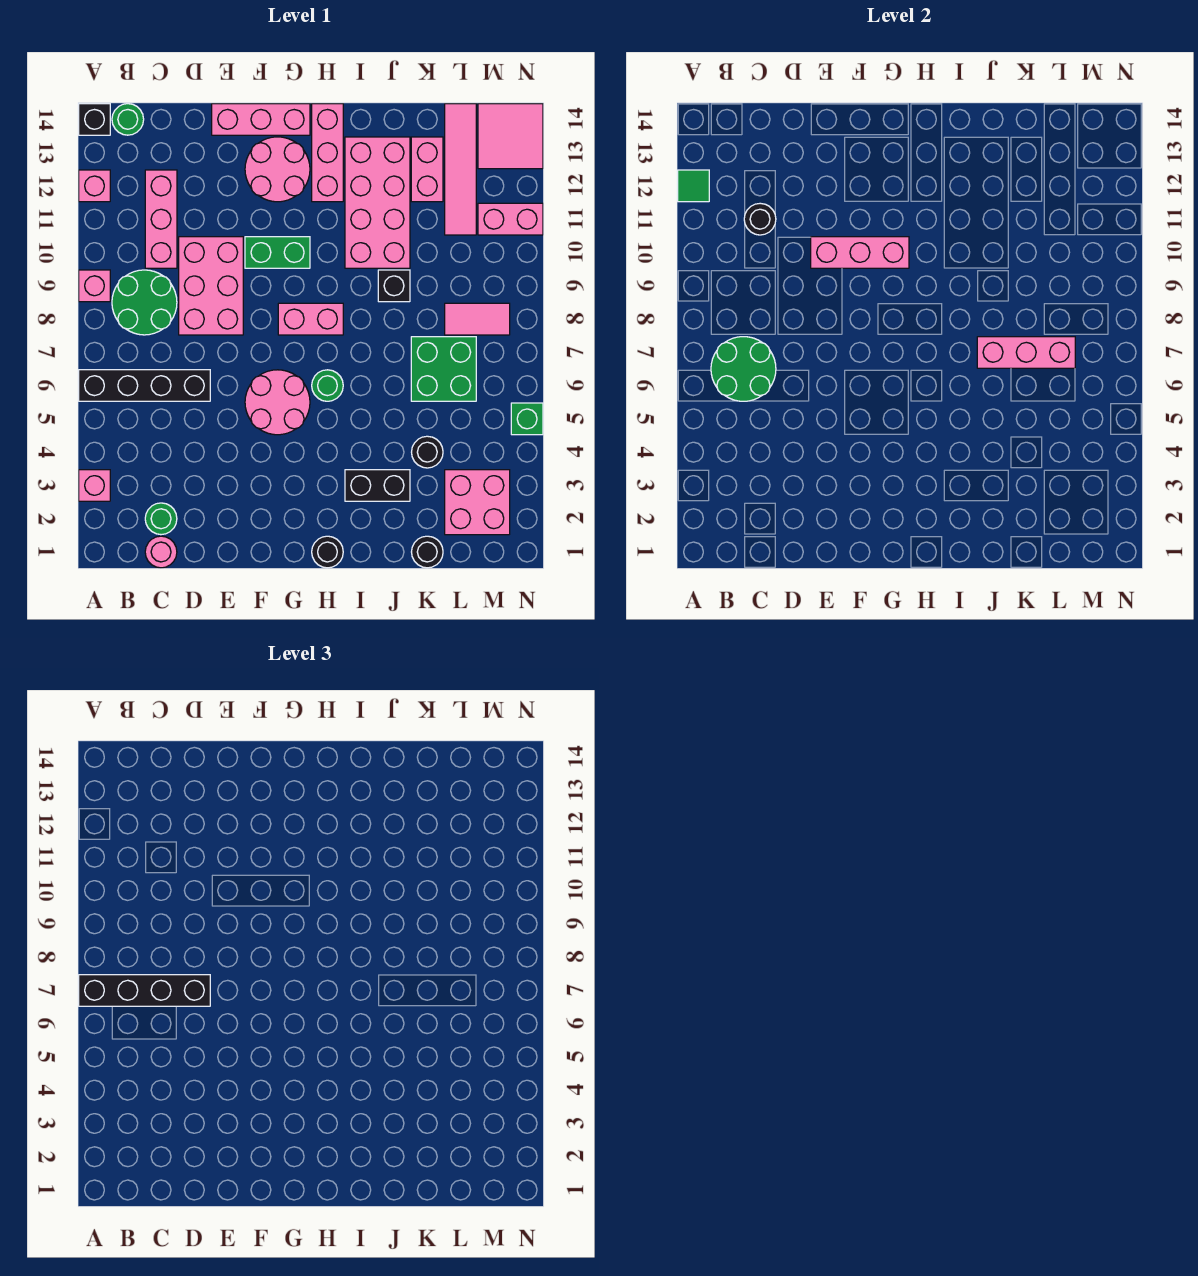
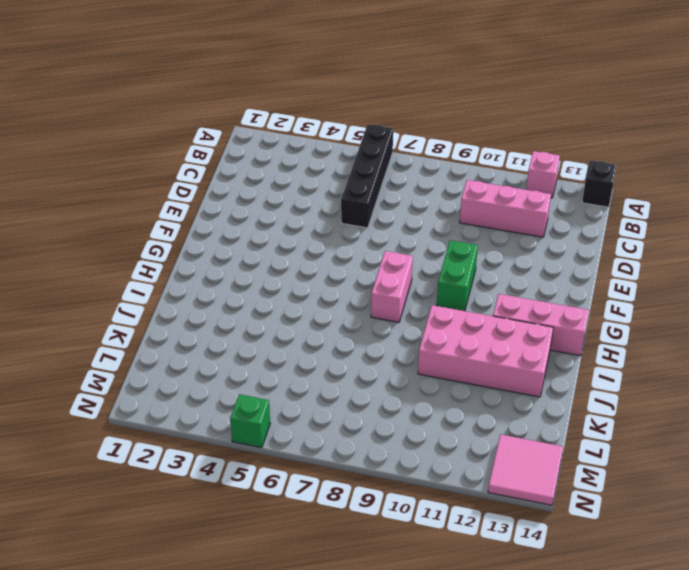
none -> pink 1x1 brick [79,470,110,501]
none -> pink 1x1 brick [79,270,110,302]
none -> green 2x2 round brick [112,270,177,335]
none -> green 1x1 round brick [112,104,144,135]

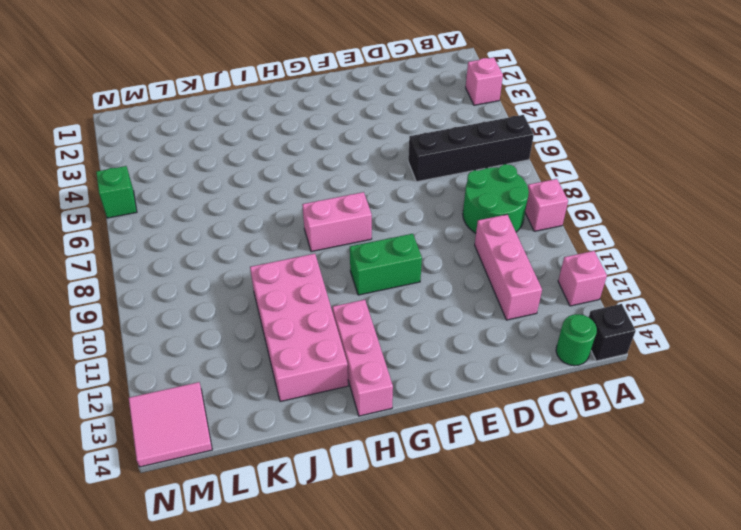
none -> pink 1x1 round brick [145,536,177,568]
none -> green 1x1 round brick [145,503,177,535]
none -> pink 2x3 brick [179,237,243,335]
none -> pink 1x3 brick [212,104,310,135]

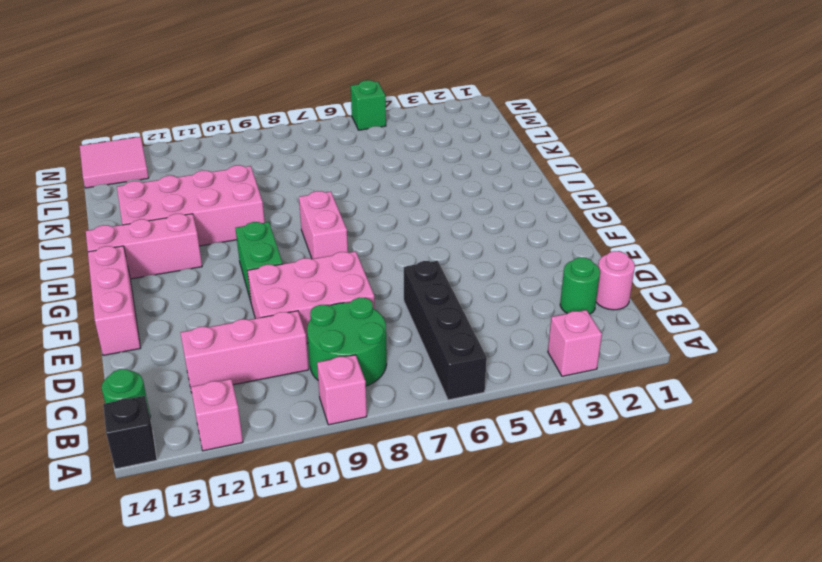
none -> pink 2x2 round brick [245,370,310,435]
none -> pink 2x2 round brick [245,137,310,202]
none -> black 1x1 round brick [312,536,343,568]
none -> green 1x1 round brick [312,370,343,401]

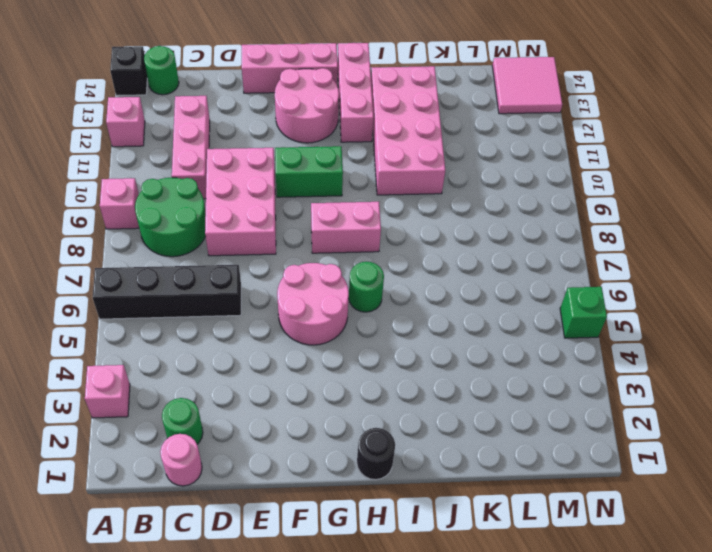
none -> black 1x2 brick [345,470,410,501]
none -> black 1x1 brick [378,270,410,302]
none -> black 1x1 round brick [412,536,443,568]
none -> black 1x1 round brick [412,436,443,468]

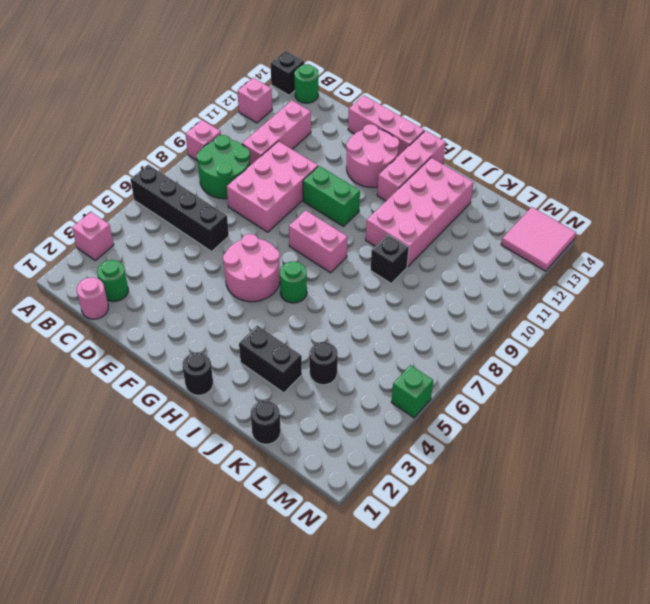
none -> green 2x2 brick [411,337,476,401]
none -> pink 1x2 brick [411,137,443,202]
none -> pink 2x2 brick [445,470,510,535]
none -> pink 1x2 tile [445,303,510,335]

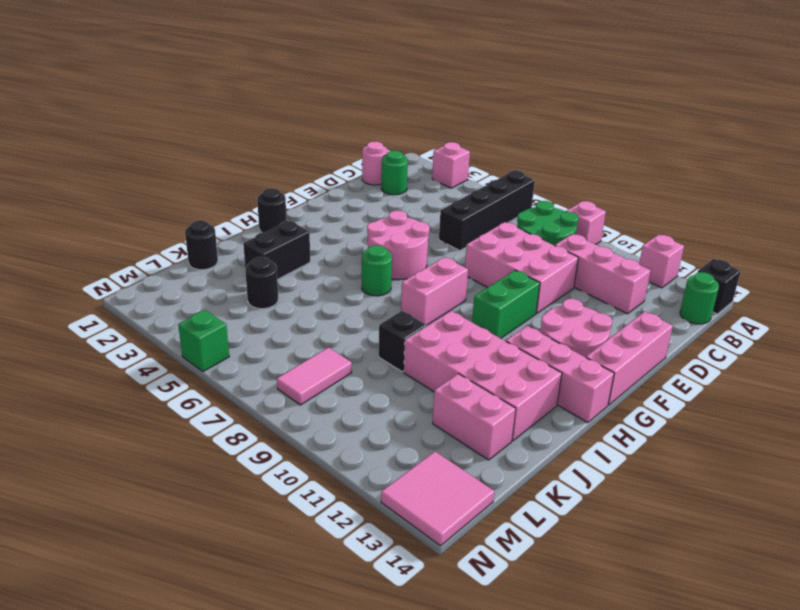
none -> green 2x2 brick [411,337,476,401]
none -> pink 2x2 brick [445,470,510,535]
none -> pink 1x4 tile [445,104,476,235]
none -> pink 1x2 brick [478,203,543,235]

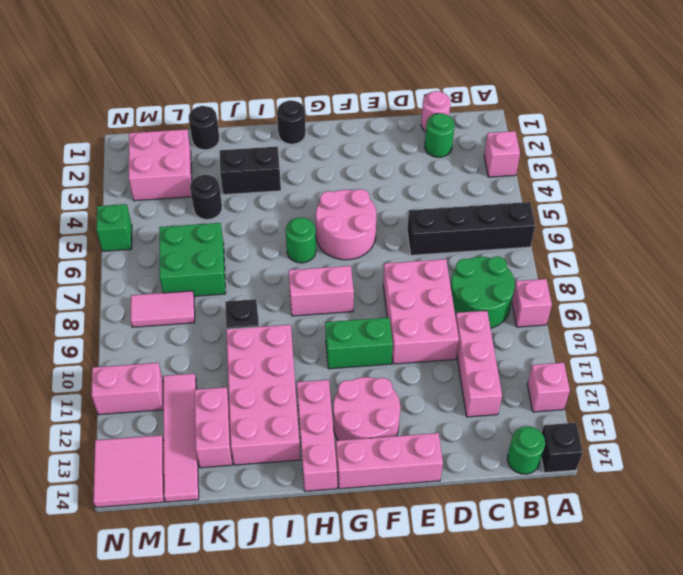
none -> green 1x1 tile [678,170,709,202]
none -> green 2x2 round brick [711,337,776,401]
none -> black 1x1 round brick [744,203,776,235]
none -> pink 1x3 brick [811,237,909,268]

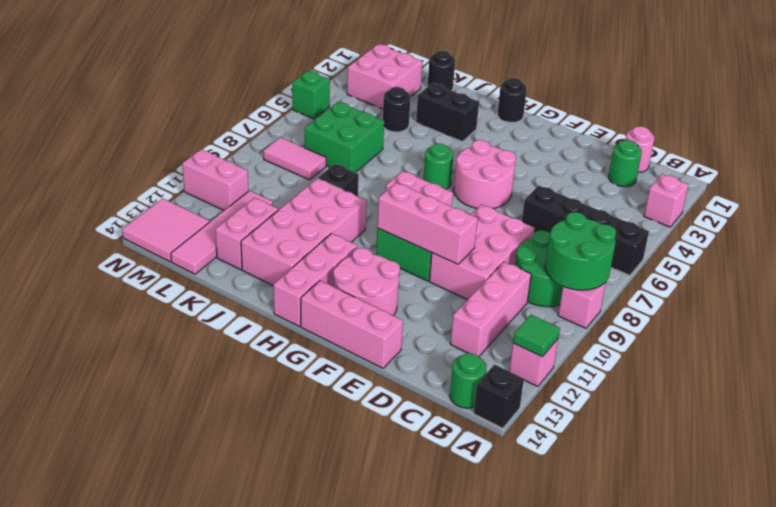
green 2x2 round brick [545,212,616,290] -> green 2x2 round brick moved to [711,337,776,401]
none -> black 1x1 round brick [744,203,776,235]
none -> pink 1x3 brick [977,337,1075,368]
none -> black 1x4 brick [79,975,210,1006]

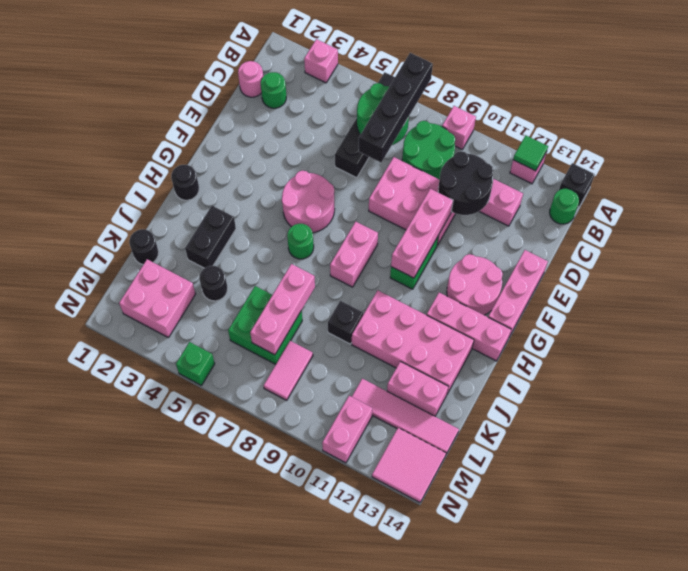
black 2x2 round brick [438,151,494,215] -> black 1x1 round brick [744,203,776,235]

